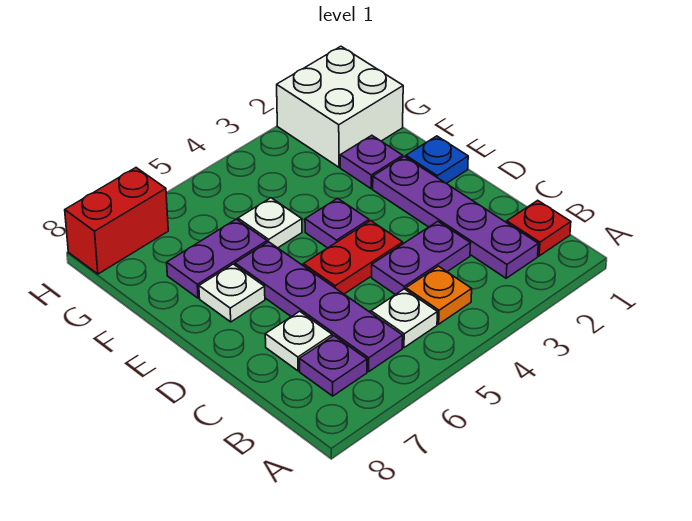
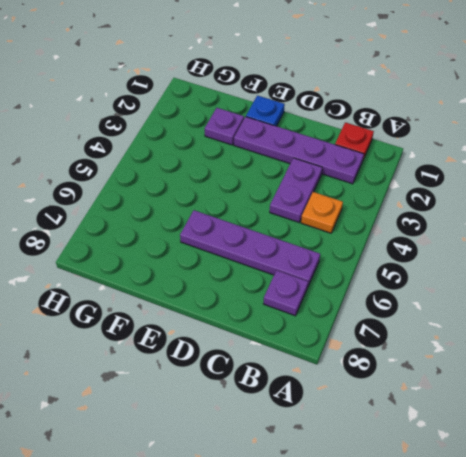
none -> white 1x1 plate [371,289,437,348]
none -> white 1x1 plate [265,311,332,371]
none -> red 1x2 plate [303,221,403,294]

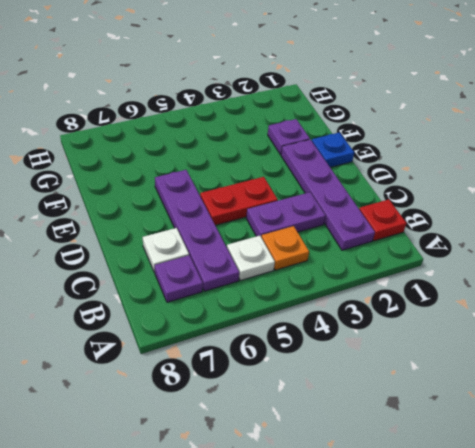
none -> purple 1x1 plate [305,198,369,248]
none -> white 1x1 plate [199,264,265,322]
none -> white 1x1 plate [238,198,302,248]

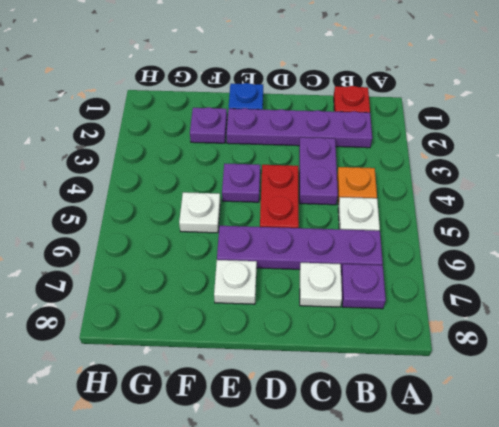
none -> purple 1x2 plate [167,219,267,298]
none -> white 2x2 brick [277,46,403,167]
none -> red 1x2 brick [65,168,168,274]

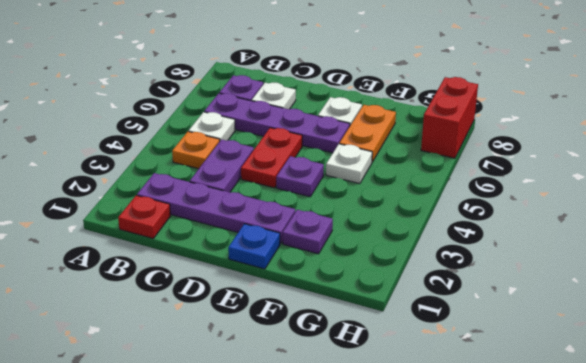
orange 1x2 plate [339,105,396,162] -> purple 1x2 plate [167,219,267,298]
none -> white 2x2 brick [277,46,403,167]

